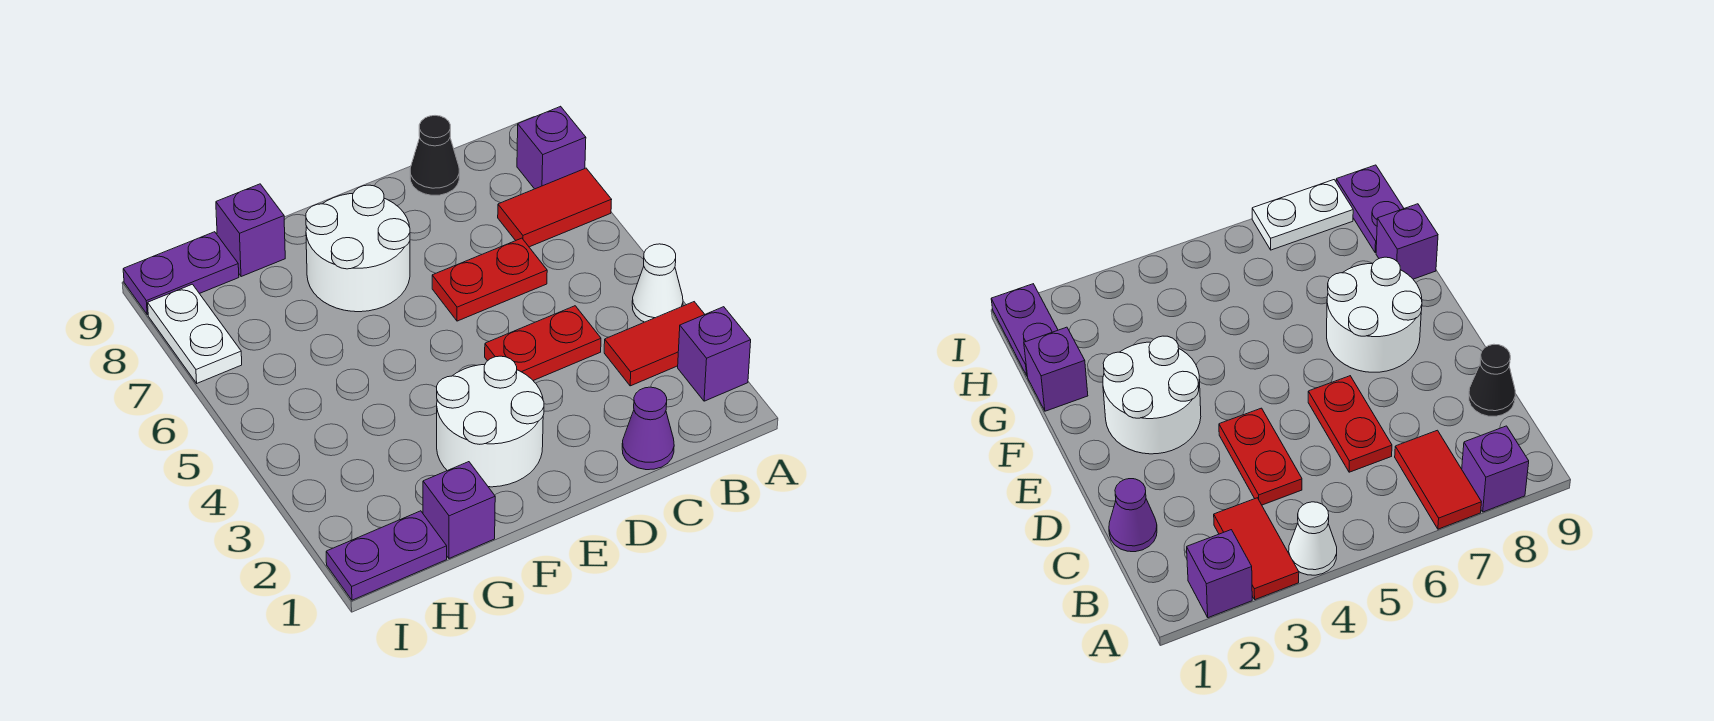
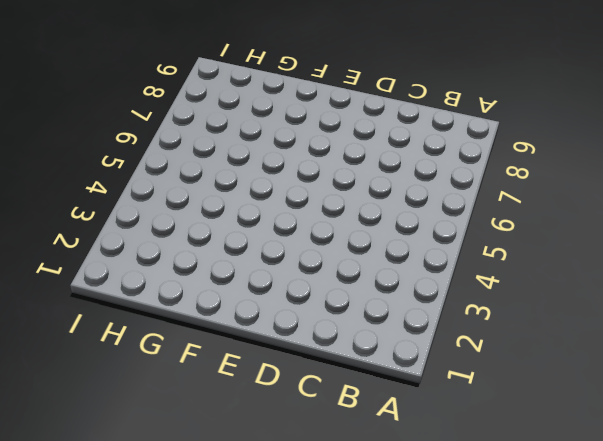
none -> purple 1x1 brick [678,307,751,401]
none -> red 1x2 tile [604,302,705,386]
none -> white 1x1 cone [632,244,683,322]

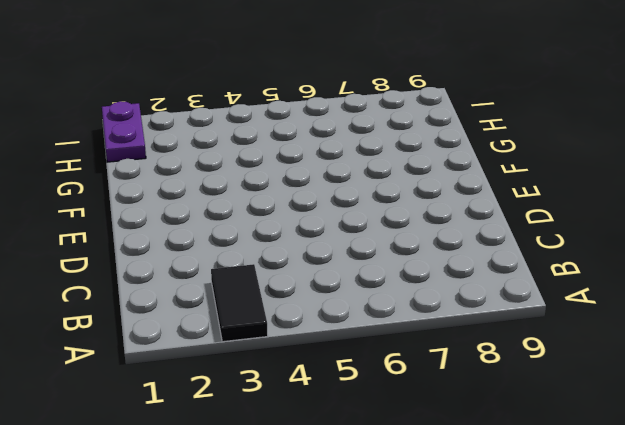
black 1x2 tile [211,264,268,342] -> red 1x2 tile [604,302,705,386]
none -> purple 1x1 brick [678,307,751,401]
none -> white 1x1 cone [632,244,683,322]
none -> red 1x2 tile [498,168,612,247]

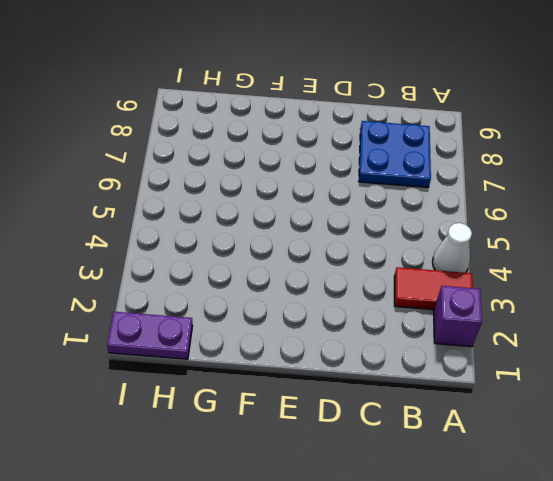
blue 2x2 plate [359,121,431,187] -> red 1x2 tile [498,168,612,247]
none -> purple 1x1 brick [517,106,586,189]
none -> purple 1x1 cone [622,387,674,470]
none -> red 1x2 plate [485,306,601,381]

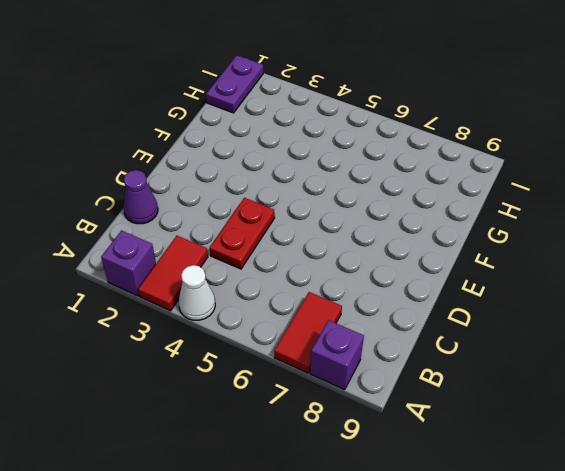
none -> red 1x2 plate [432,238,547,321]
none -> black 1x1 cone [410,116,459,195]
none -> white 2x2 round brick [437,356,544,487]

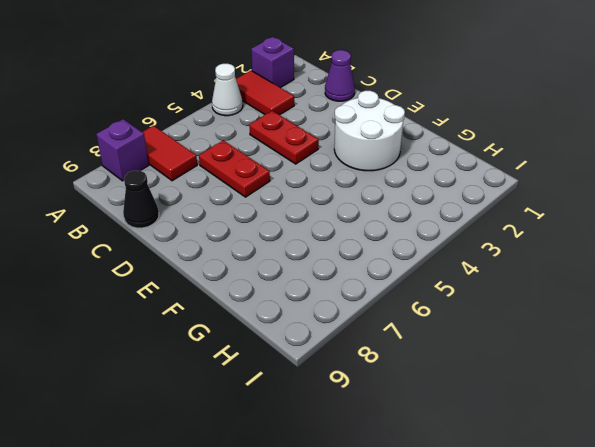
none -> white 2x2 round brick [306,185,410,312]
none -> purple 1x1 brick [423,462,495,558]
none -> purple 1x1 brick [216,184,285,277]

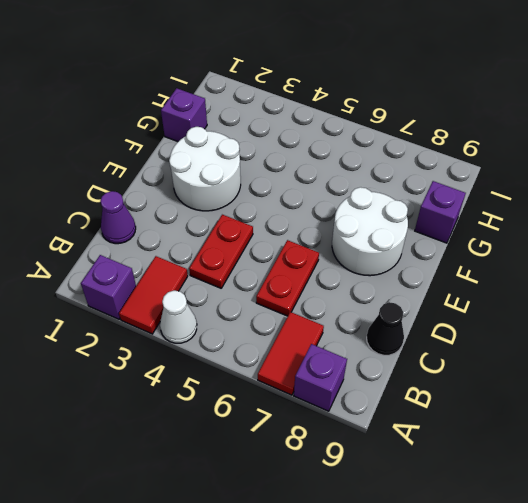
none -> purple 1x2 plate [326,511,447,600]
none -> purple 1x2 plate [123,232,239,314]
none -> white 1x2 plate [148,284,242,383]

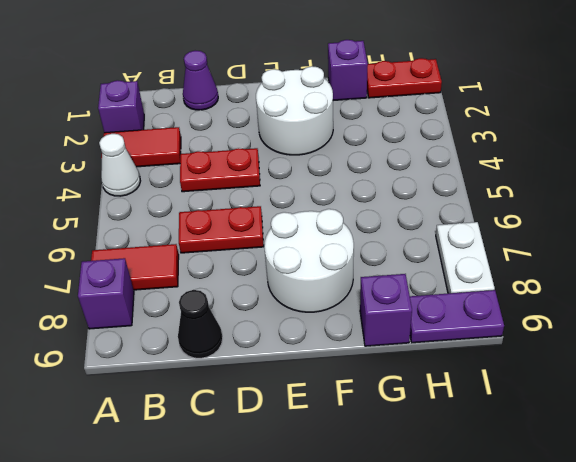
red 1x2 plate [367,58,442,98] -> purple 1x2 plate [326,511,447,600]

